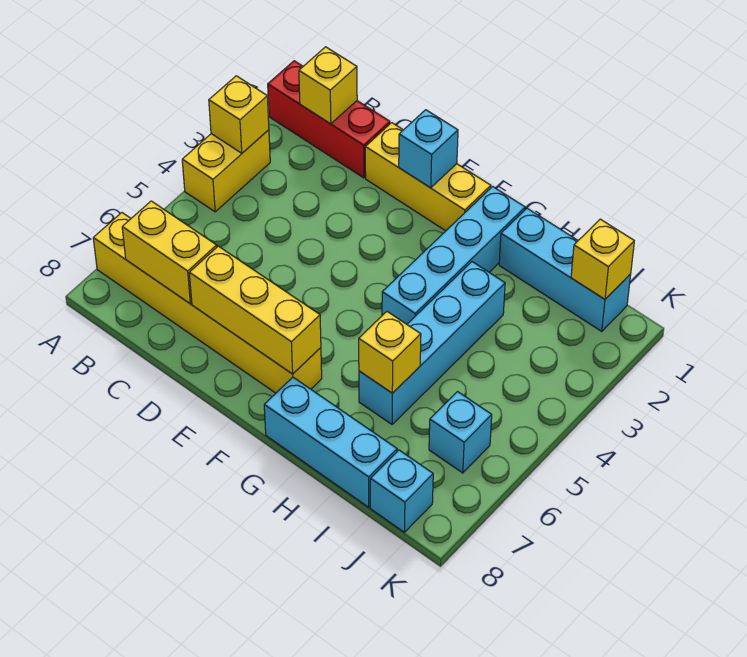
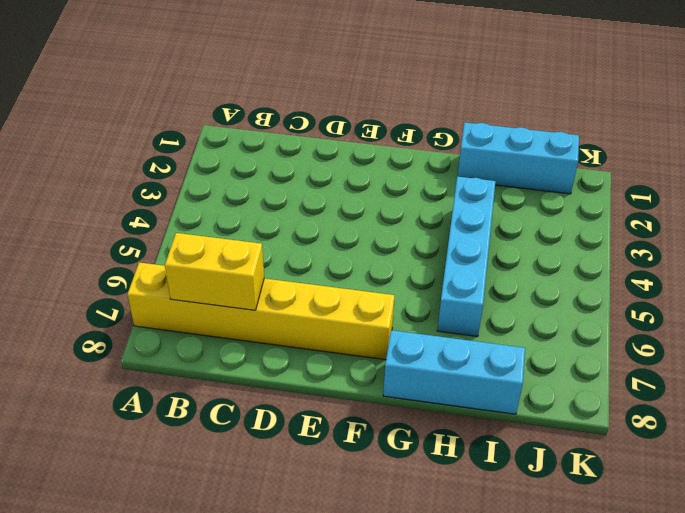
none -> red 1x3 brick [268,61,390,178]
none -> yellow 1x2 brick [182,130,270,212]
none -> yellow 1x3 brick [365,123,491,231]

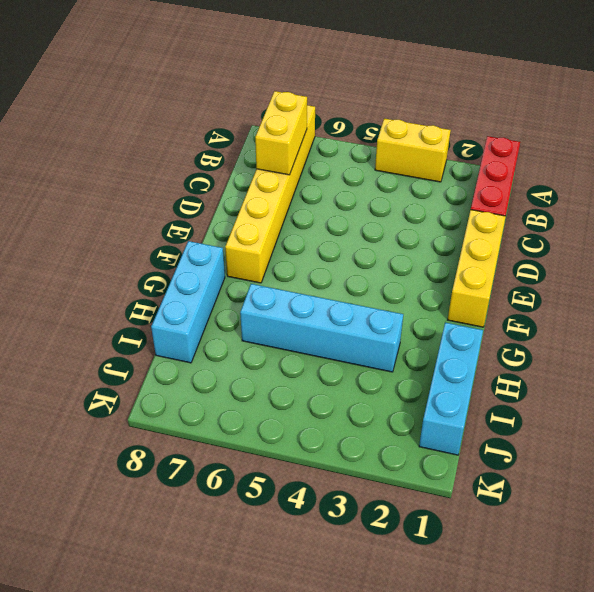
none -> cyan 1x4 brick [382,187,525,324]
none -> cyan 1x1 brick [429,392,492,473]
none -> cyan 1x1 brick [370,450,433,532]

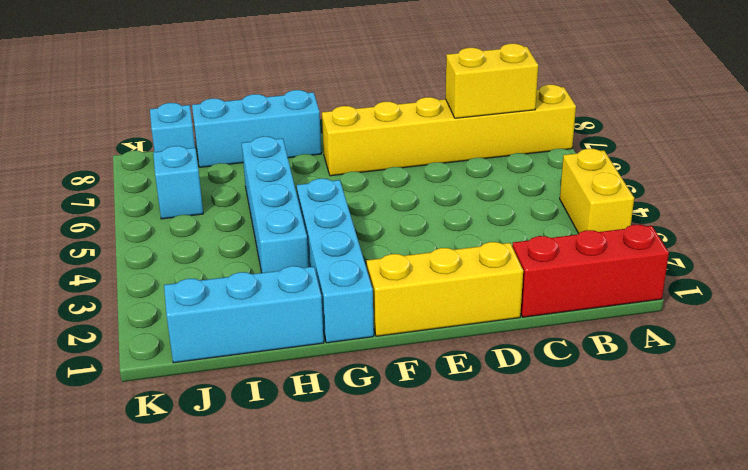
none -> yellow 1x1 brick [209,76,269,153]
none -> yellow 1x1 brick [299,47,357,124]
none -> yellow 1x3 brick [189,246,321,374]

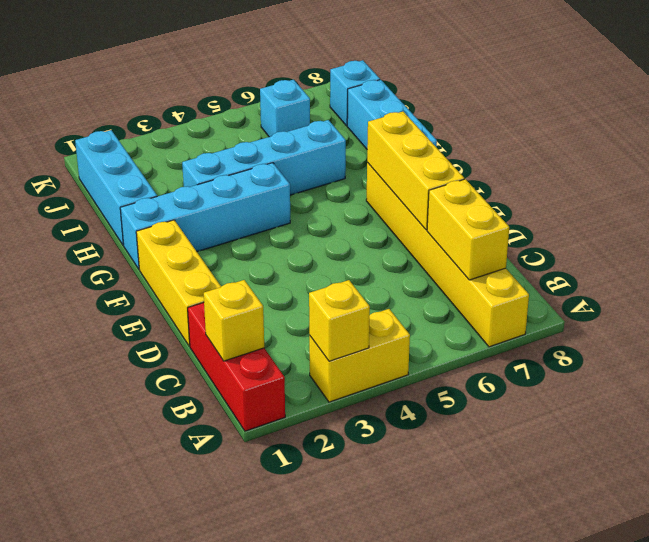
none -> cyan 1x1 brick [399,110,458,188]
none -> yellow 1x1 brick [359,312,421,393]
none -> yellow 1x1 brick [571,219,634,299]

